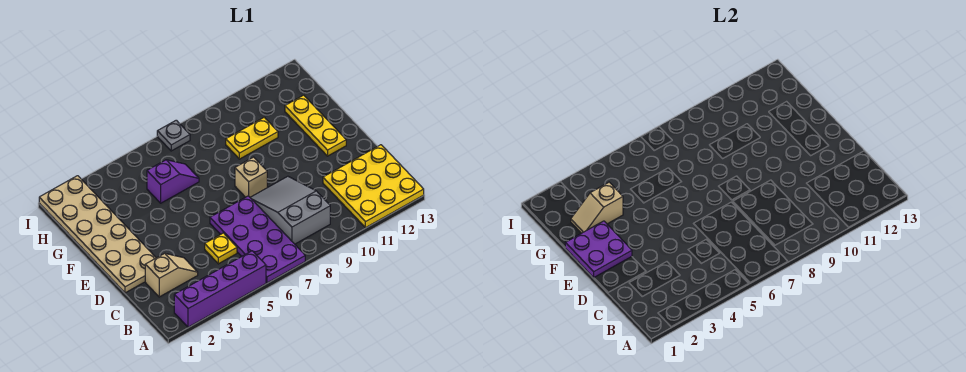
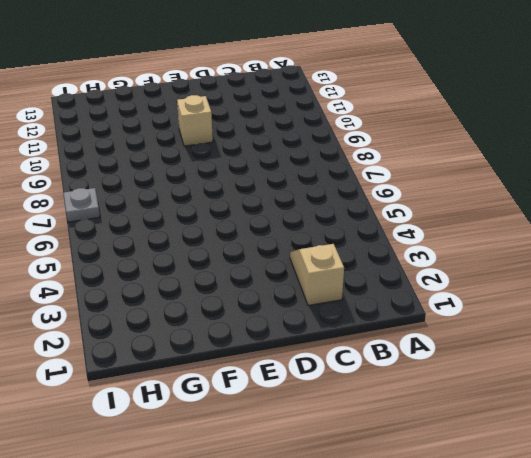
tan 1x1 brick [177,95,213,146] -> tan 1x1 brick moved to [235,157,267,197]
none -> purple 1x4 brick [174,251,266,327]
none -> purple 2x4 plate [210,196,305,283]
none -> yellow 3x3 plate [323,145,424,228]

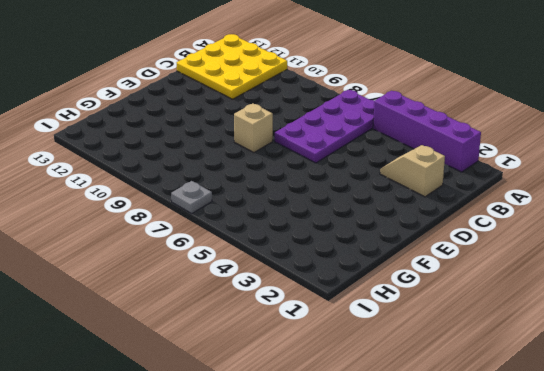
none -> grey 2x3 slope [250,176,330,244]
none -> yellow 1x1 plate [205,233,237,264]
none -> tan 2x6 plate [39,176,156,293]

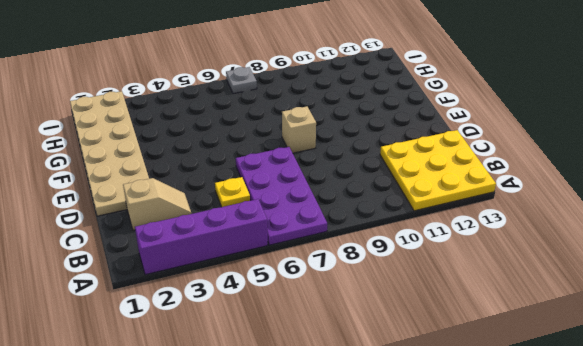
none -> grey 2x3 slope [250,176,330,244]
none -> yellow 1x3 plate [285,95,346,156]
none -> purple 1x2 slope [147,160,199,203]

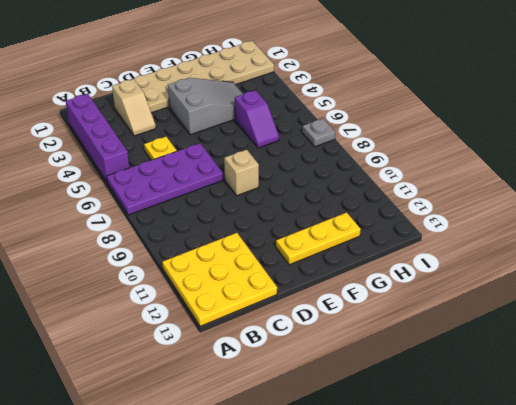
grey 2x3 slope [168,78,243,135] -> grey 2x3 slope moved to [250,176,330,244]
none -> yellow 1x2 plate [226,117,278,159]
none -> purple 2x2 plate [565,221,632,278]
none -> tan 1x2 slope [571,182,623,233]

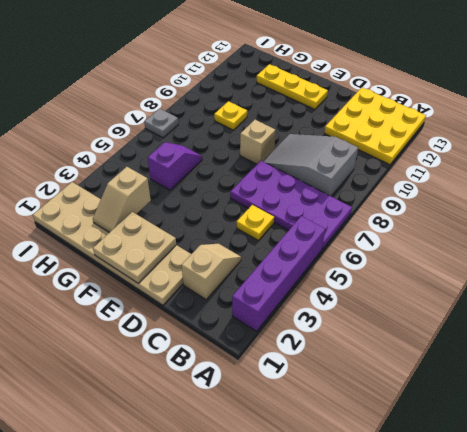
tan 2x2 plate [93,212,176,284] -> purple 2x2 plate [565,221,632,278]
yellow 1x1 plate [214,101,247,130] -> yellow 1x2 plate [226,117,278,159]

